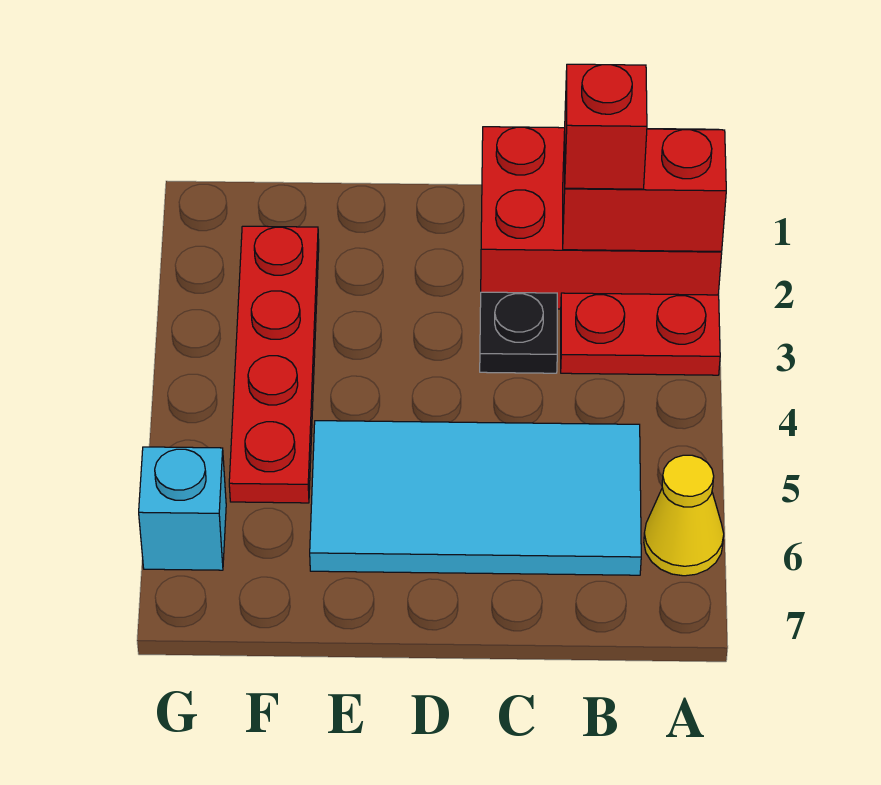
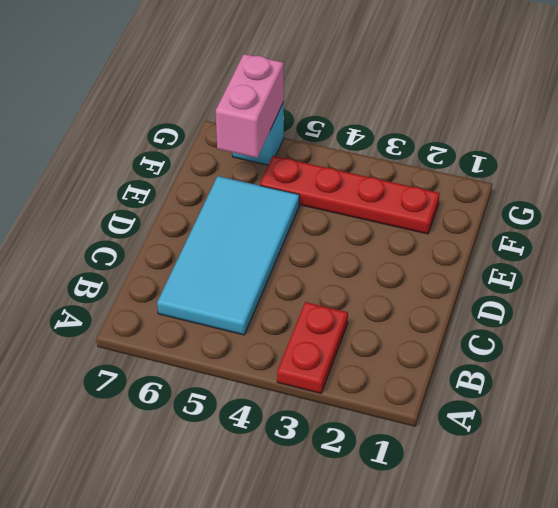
pink 1x2 brick [216,54,284,158] -> none
none -> red 2x3 brick [481,127,722,309]
none -> yellow 1x1 cone [644,455,724,576]

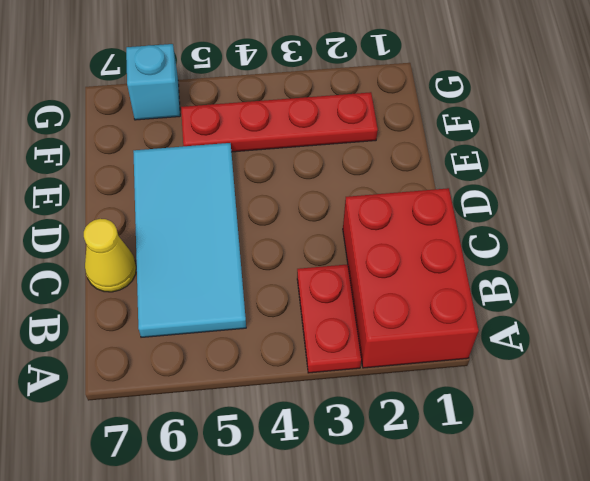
yellow 1x1 cone [84,219,136,292] -> yellow 1x1 cone moved to [644,455,724,576]
none -> black 1x1 plate [480,292,557,373]
none -> red 1x2 brick [563,129,726,252]

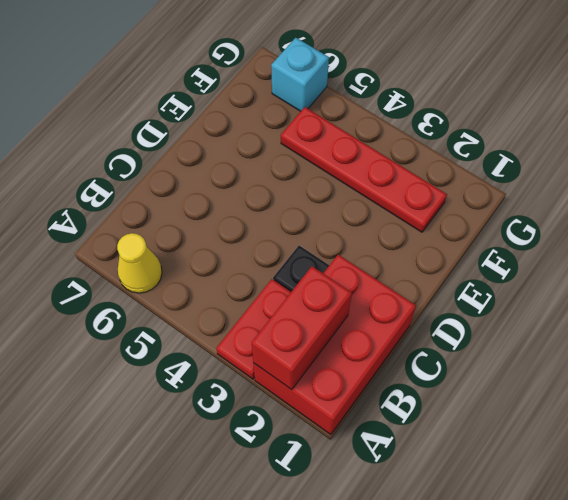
none -> cyan 2x4 tile [310,421,641,575]
none -> red 1x1 brick [565,64,647,189]

